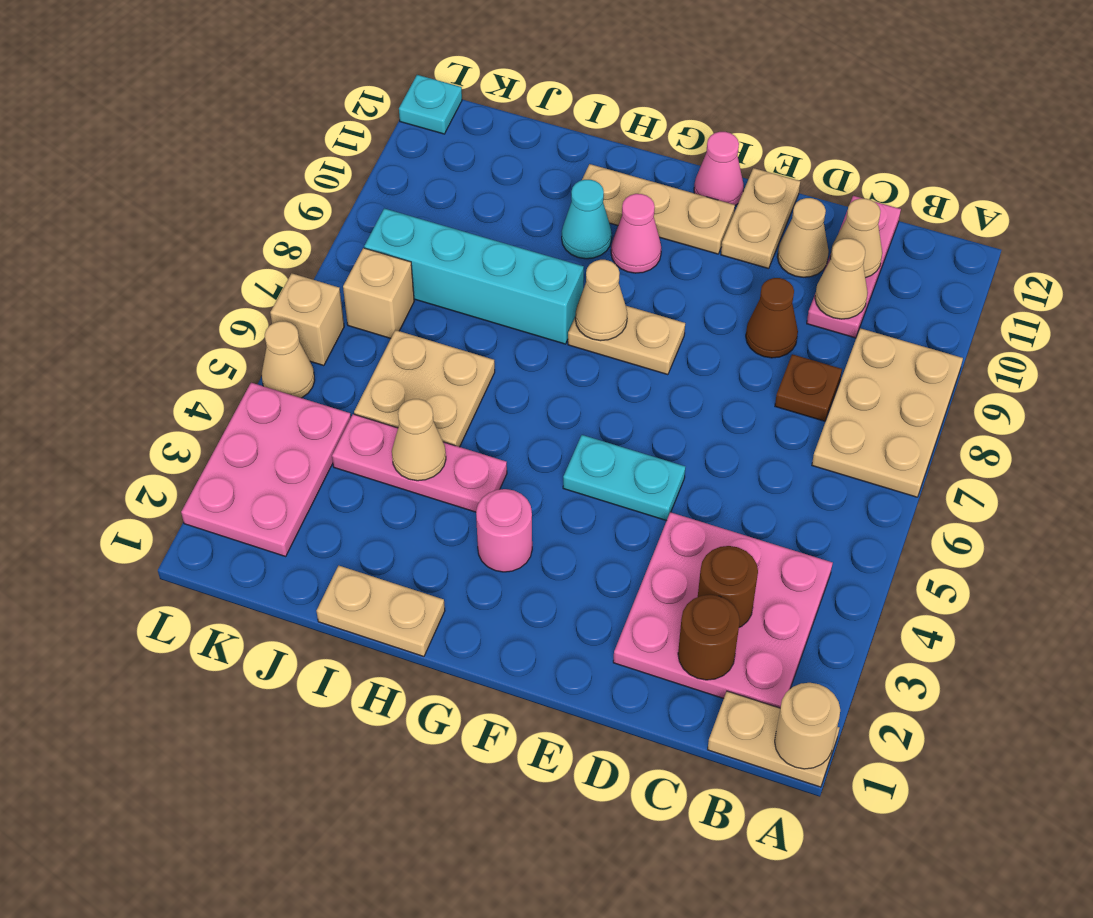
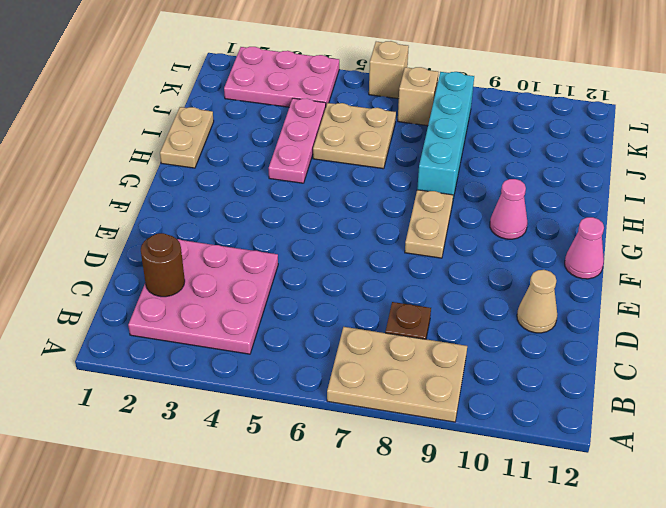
none -> tan 1x2 plate [708,691,839,787]
none -> pink 1x3 plate [807,196,901,338]
none -> brown 1x1 cone [746,278,798,358]
none -> cyan 1x2 plate [563,435,685,521]

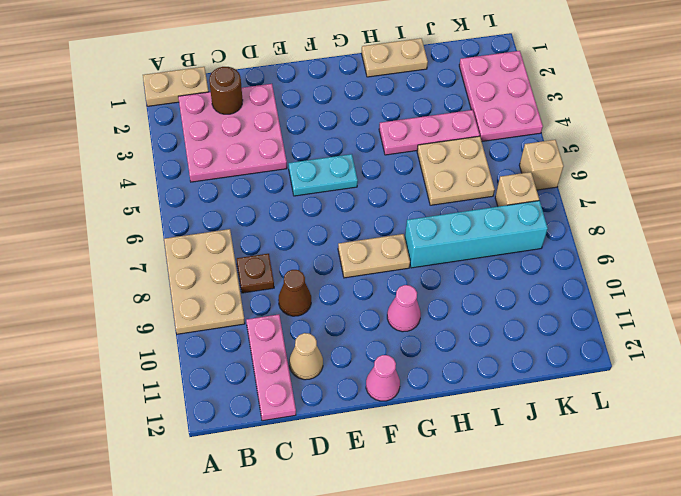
none -> tan 1x2 plate [721,168,800,269]
none -> tan 1x3 plate [582,164,735,254]
none -> pink 1x1 round brick [476,489,532,572]
none -> cyan 1x1 cone [562,180,612,259]

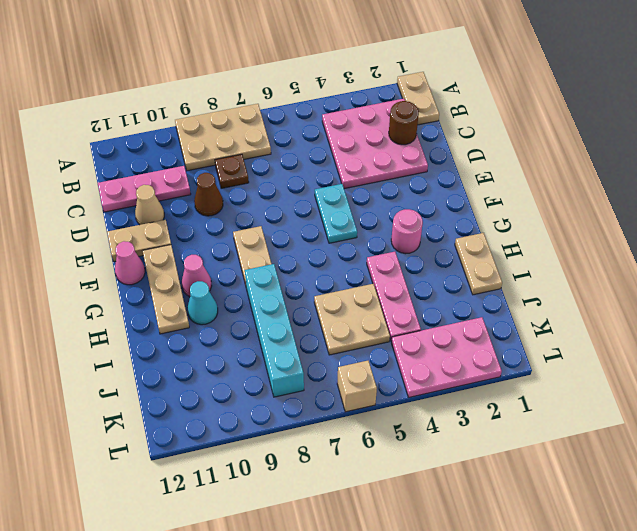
none -> tan 1x1 brick [343,248,414,338]
none -> tan 1x1 cone [262,321,315,398]
none -> cyan 1x1 plate [399,75,462,134]
none -> tan 1x1 round brick [775,683,840,769]

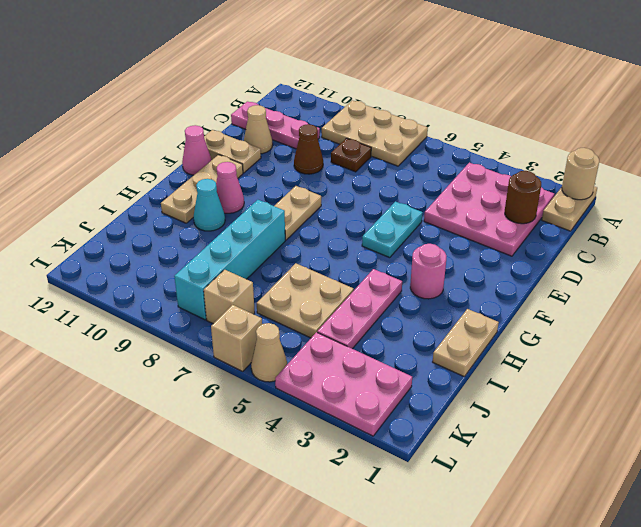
none -> cyan 1x1 plate [399,75,462,134]
none -> brown 1x1 round brick [698,546,758,627]
none -> tan 1x1 cone [815,239,868,319]
none -> tan 1x1 cone [830,199,882,278]

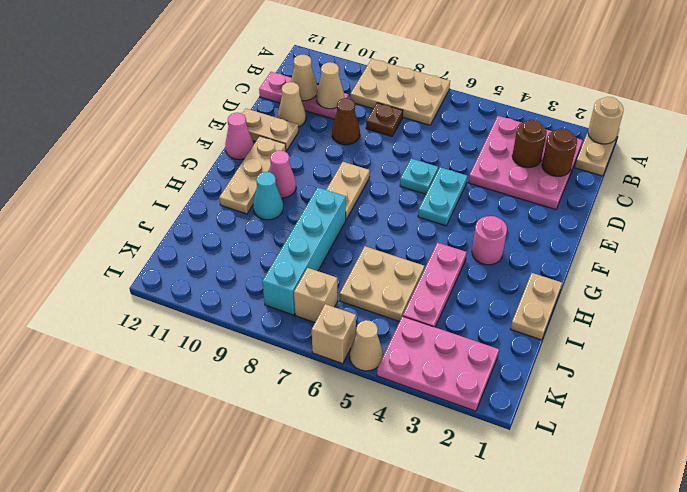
cyan 1x1 plate [400,159,438,194] -> cyan 1x1 plate moved to [399,75,462,134]
none -> tan 1x1 cone [575,260,627,341]
none -> tan 1x1 cone [392,399,446,481]

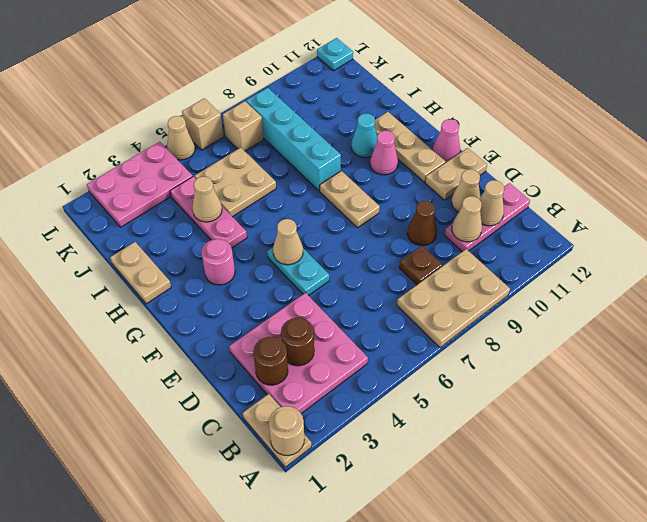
tan 1x1 cone [273,219,303,265] -> tan 1x1 cone moved to [575,260,627,341]

